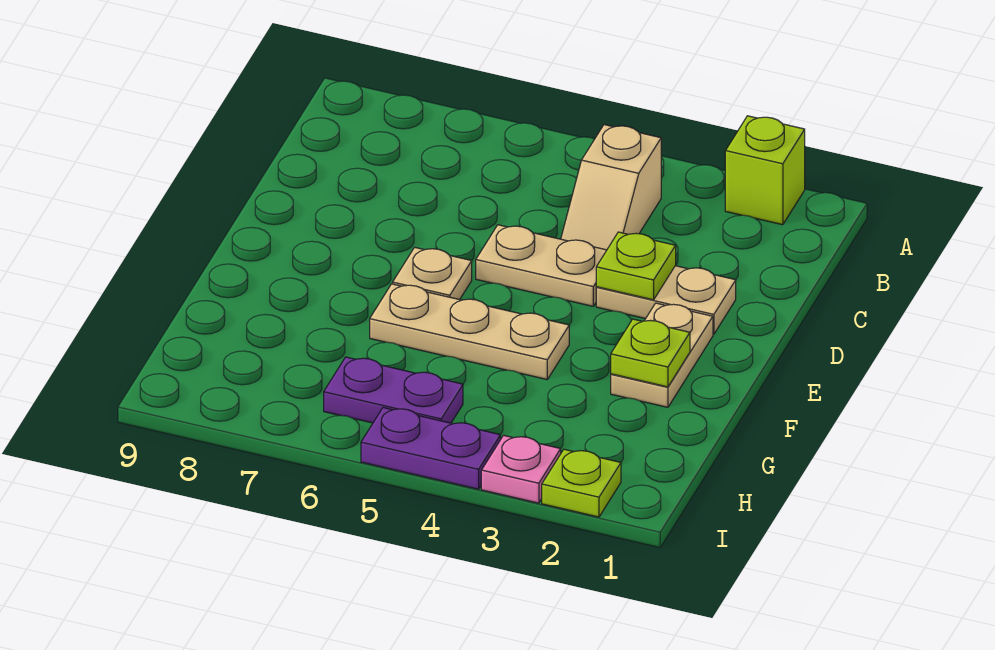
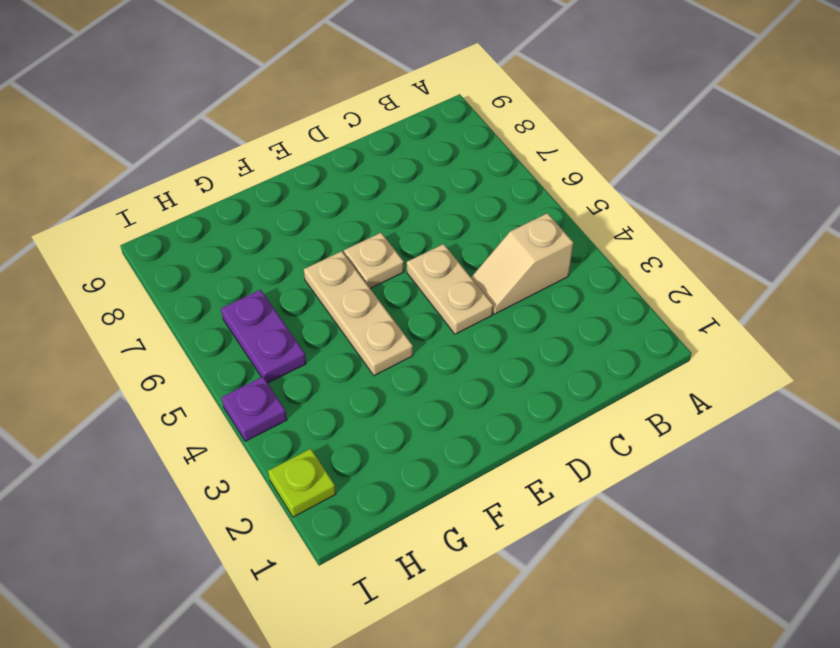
purple 1x1 plate [222,377,287,441] -> purple 1x2 plate [361,408,500,489]
none -> lime 1x1 brick [725,116,805,225]
none -> tan 1x2 plate [596,266,736,334]
none -> tan 1x2 plate [611,303,713,407]

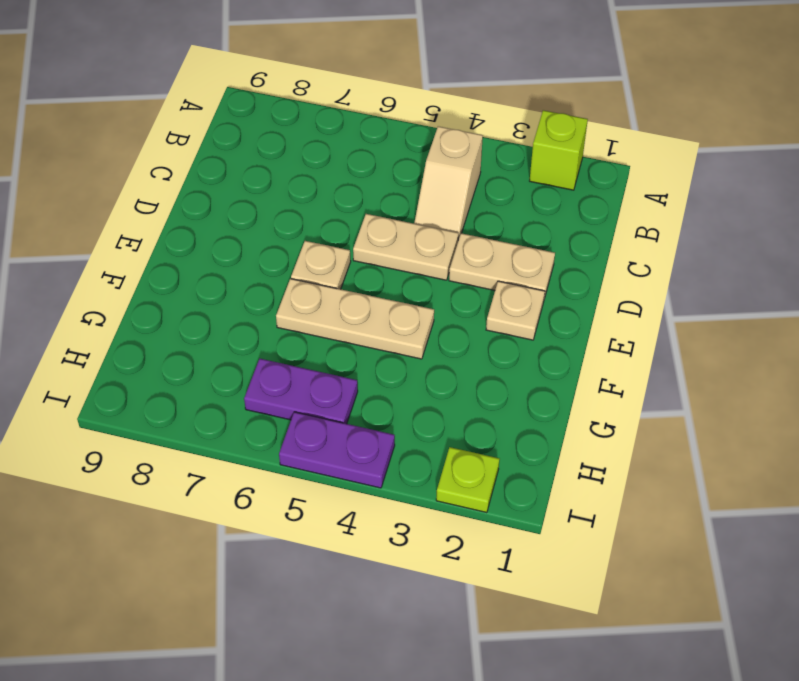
tan 1x1 plate [486,281,545,340] -> tan 1x2 plate [611,303,713,407]
none -> pink 1x1 plate [481,435,561,503]
none -> lime 1x1 plate [596,232,676,300]
none -> lime 1x1 plate [611,319,690,387]

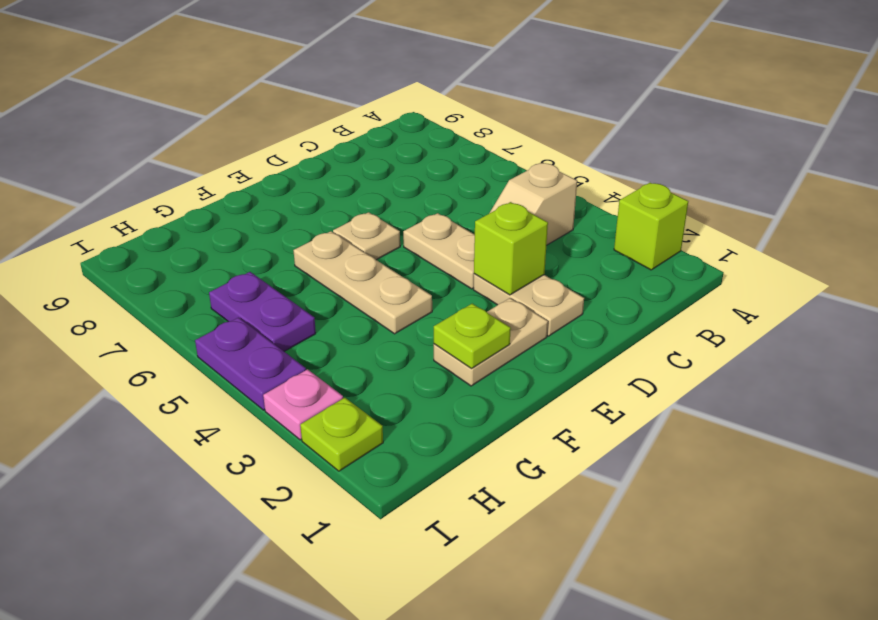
lime 1x1 brick [474,202,548,295] -> lime 1x1 plate [596,232,676,300]

